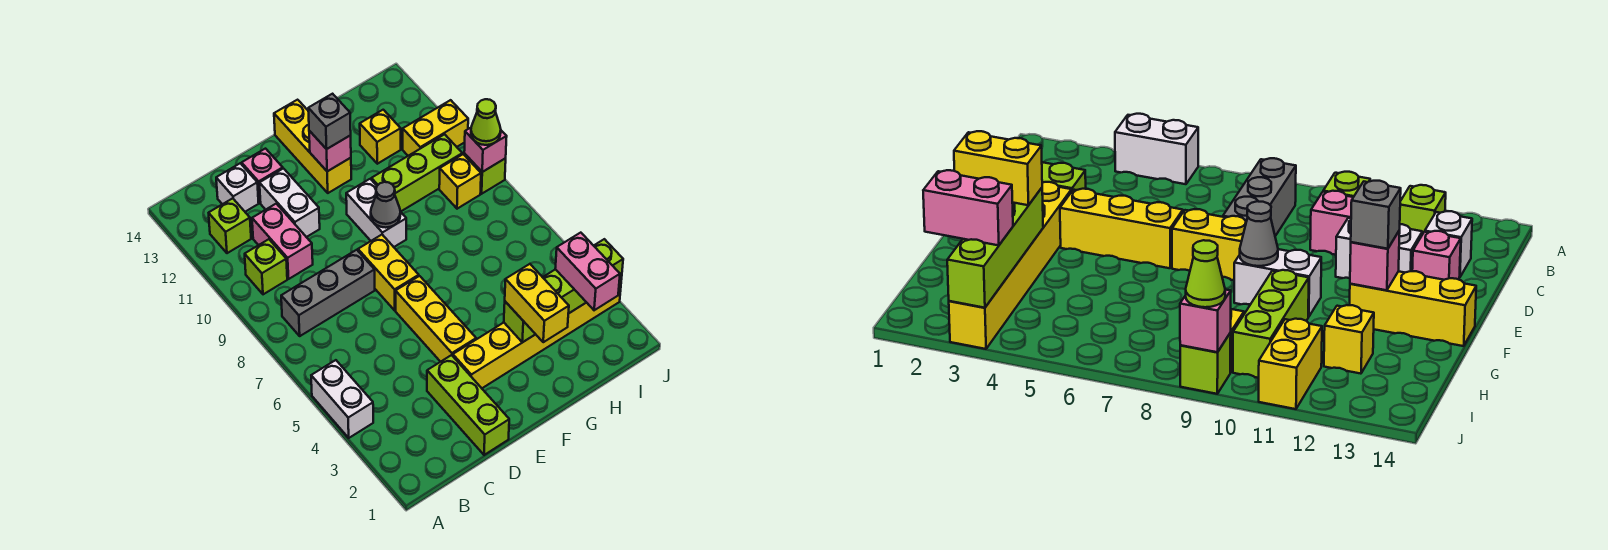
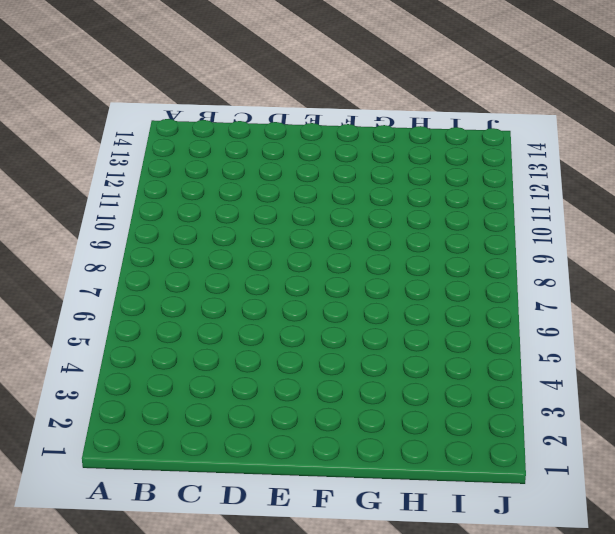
none -> white 1x2 brick [311,360,373,438]
none -> grey 1x3 brick [281,250,375,336]
none -> lime 1x1 brick [245,239,287,294]

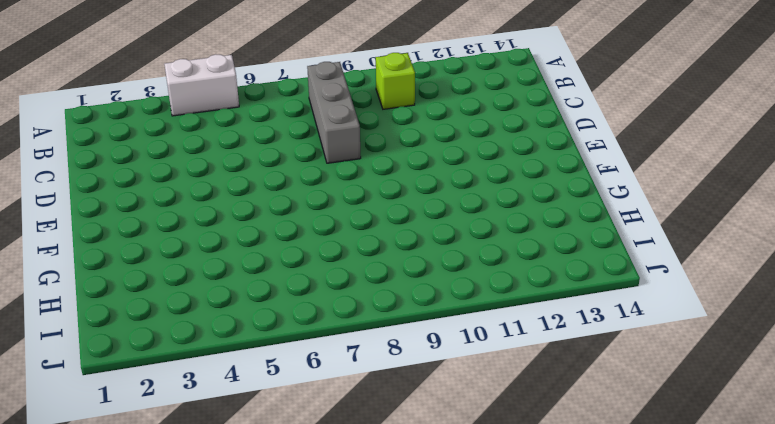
none -> lime 1x1 brick [209,198,251,253]
none -> pink 1x2 brick [252,204,313,279]
none -> white 1x1 brick [216,163,259,212]

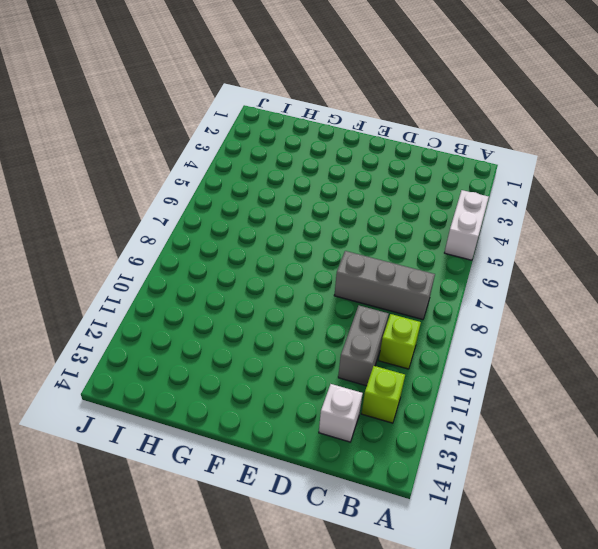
grey 1x2 brick [338,306,389,386] -> pink 1x2 brick [252,204,313,279]
none -> lime 1x3 brick [427,355,509,455]
none -> white 1x2 brick [260,169,320,237]
none -> pink 1x1 brick [242,149,283,203]

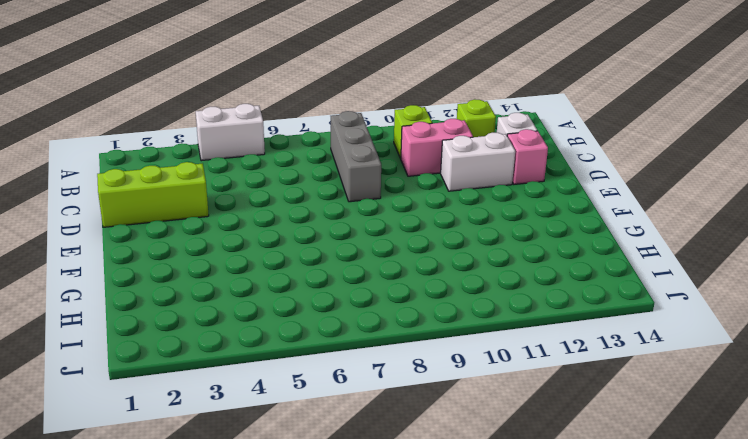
none -> yellow 1x6 brick [453,281,621,388]
none -> yellow 1x3 brick [396,276,476,362]
none -> yellow 1x2 brick [358,235,419,310]

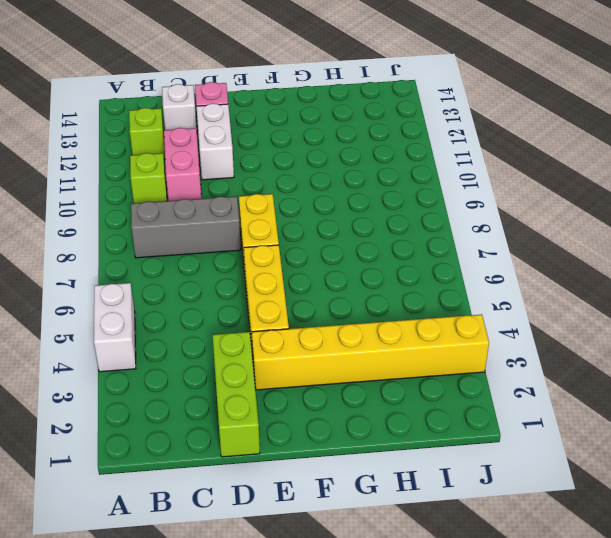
none -> white 1x2 brick [346,179,406,247]
none -> yellow 1x3 brick [274,100,351,193]
none -> lime 1x3 brick [371,134,462,212]

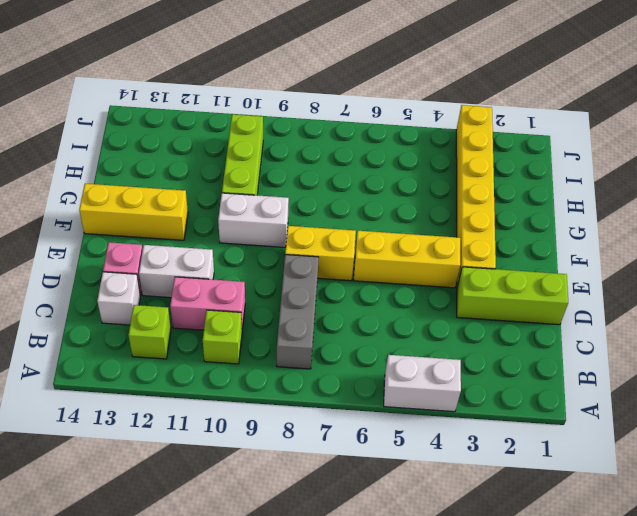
none -> yellow 1x1 brick [360,110,401,164]
none -> yellow 1x1 brick [439,154,481,209]
none -> yellow 1x2 brick [403,100,468,156]

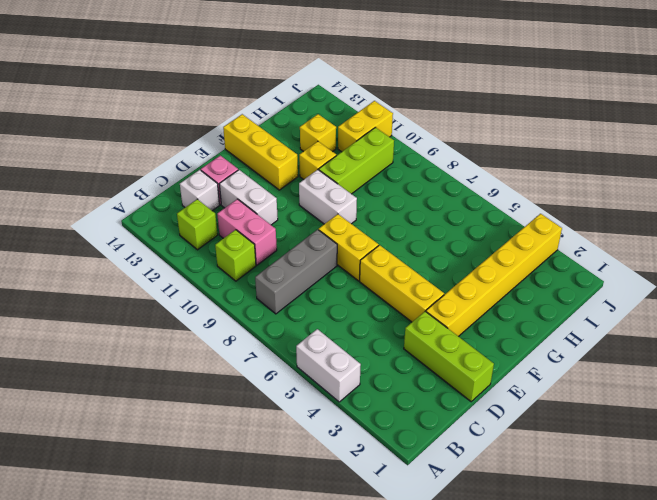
yellow 1x1 brick [299,141,336,179] -> yellow 1x1 brick moved to [439,154,481,209]
none -> lime 1x1 brick [464,154,506,194]
none -> grey 1x1 cone [371,182,400,228]
none -> pink 1x1 brick [309,131,351,171]

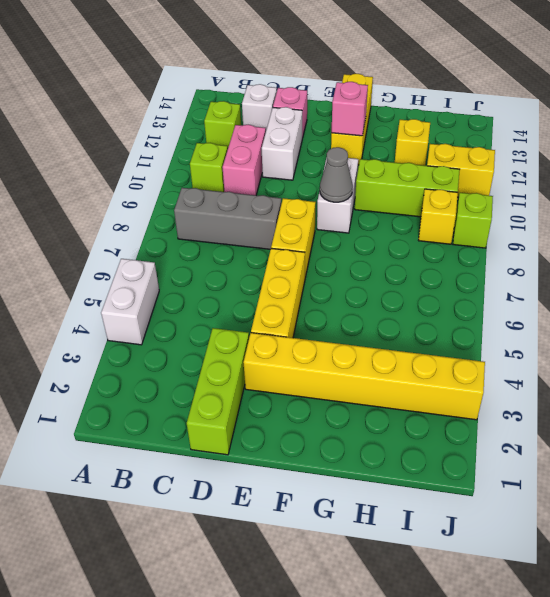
none -> lime 1x4 brick [504,239,623,342]
none -> pink 1x1 brick [464,128,507,172]
none -> grey 1x1 brick [308,94,351,149]

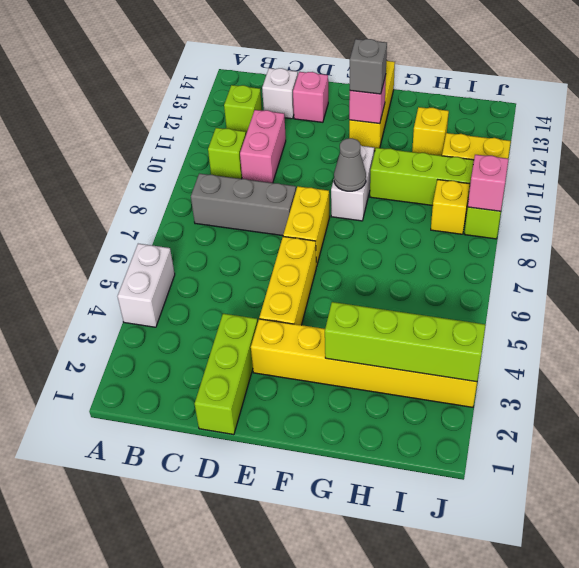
none -> white 1x2 brick [260,169,320,237]
none -> yellow 1x2 brick [505,264,569,342]
none -> pink 1x2 brick [555,233,620,310]

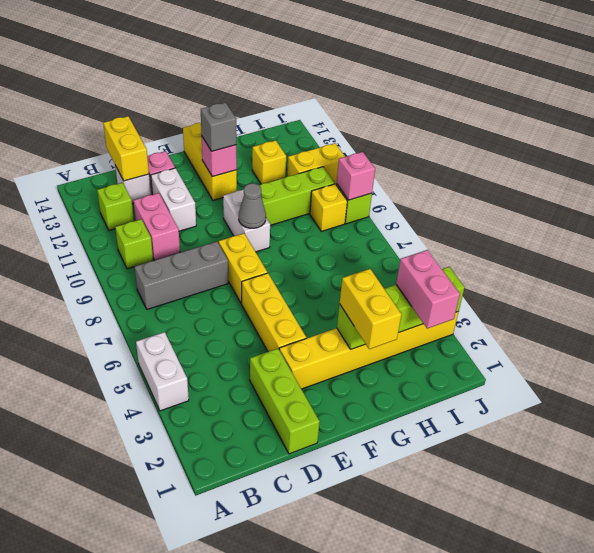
yellow 1x2 brick [103,116,149,181] -> none
none -> lime 1x1 cone [471,99,501,145]

